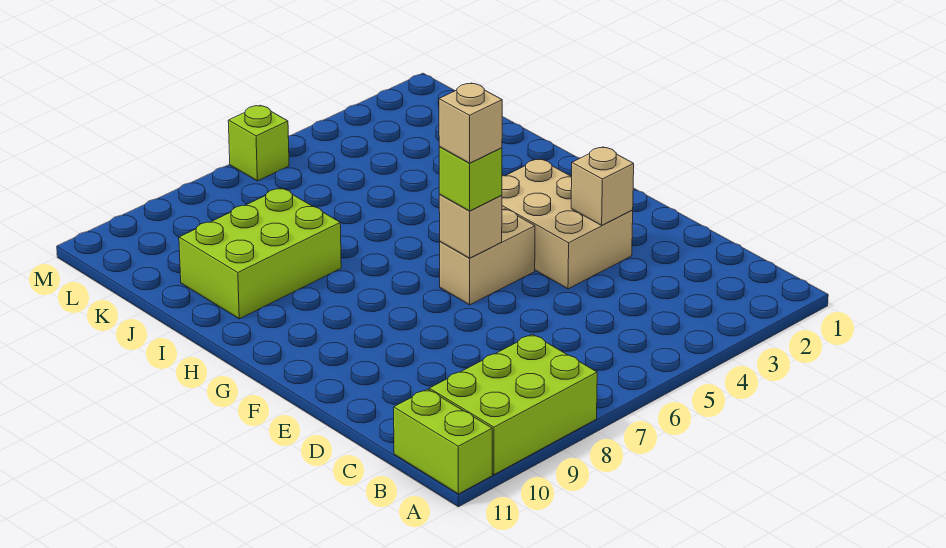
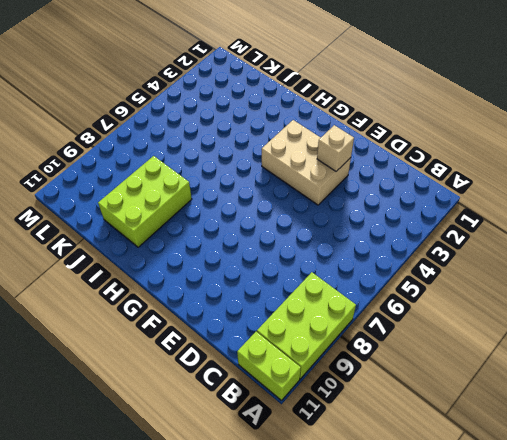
none -> tan 1x2 brick [440,209,535,305]
none -> lime 1x1 brick [228,105,289,181]

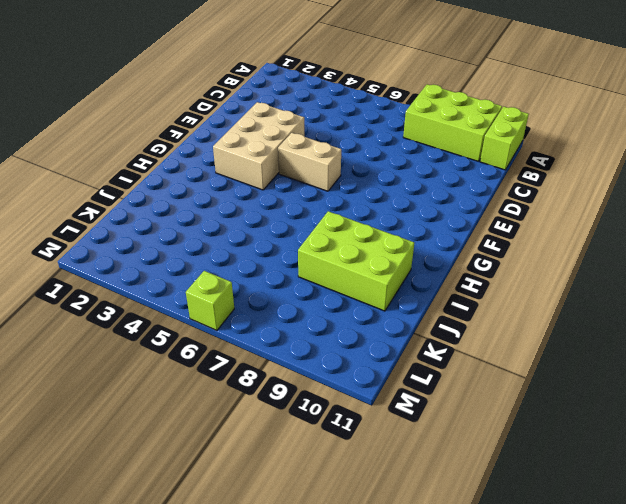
none -> tan 1x1 brick [571,147,634,225]
none -> tan 1x1 brick [439,195,502,258]

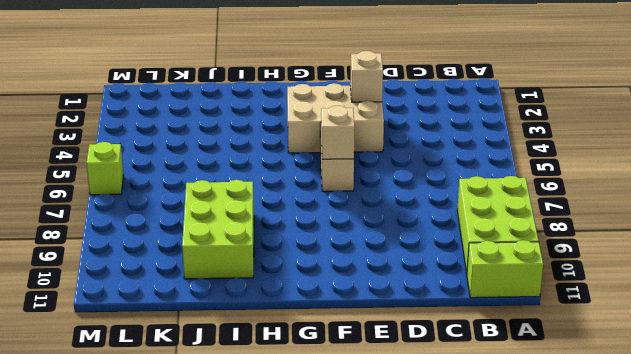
none -> lime 1x1 brick [439,147,502,211]
none -> tan 1x1 brick [439,83,502,163]

